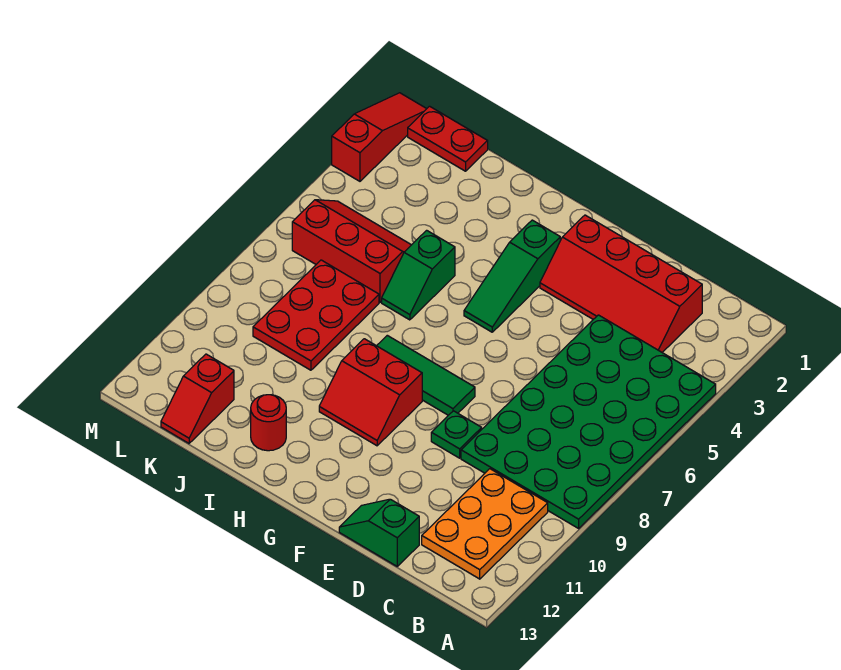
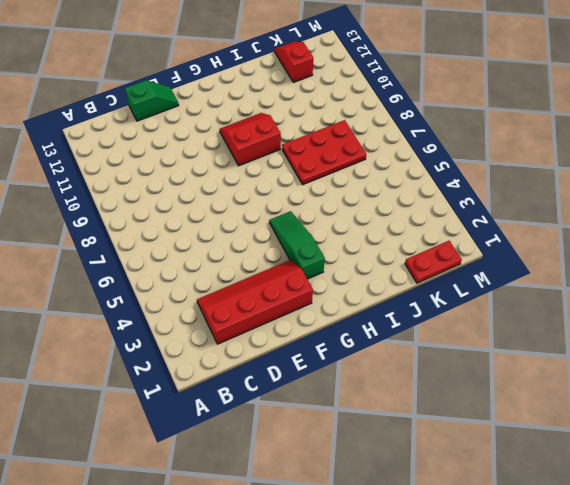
red 2x3 plate [282,120,366,185] -> red 2x3 plate turned to [253,260,379,370]
none -> green 4x6 plate [461,315,716,528]
none -> orange 2x3 plate [422,469,548,579]
none -> green 1x1 plate [431,411,482,458]

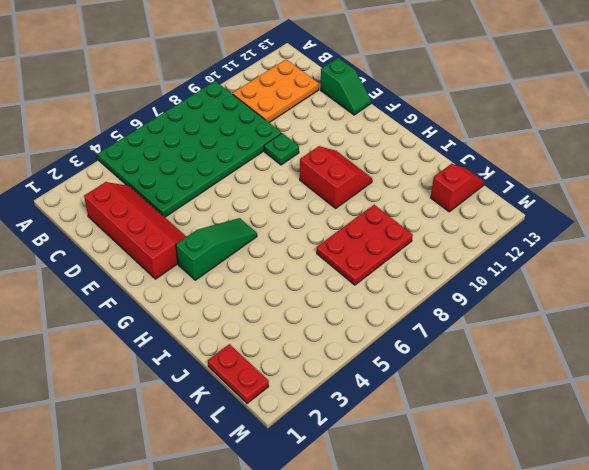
none -> green 1x3 tile [377,335,475,415]
none -> green 1x2 slope [382,230,455,320]
none -> red 1x1 round brick [251,395,286,451]

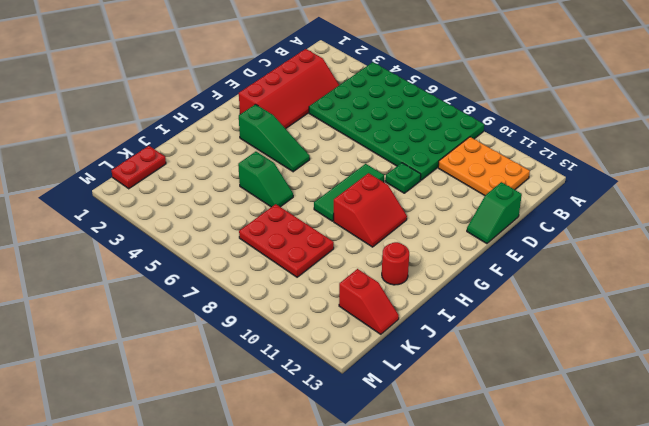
none -> red 2x3 slope [292,200,411,302]
none -> red 1x3 slope [332,93,426,181]

